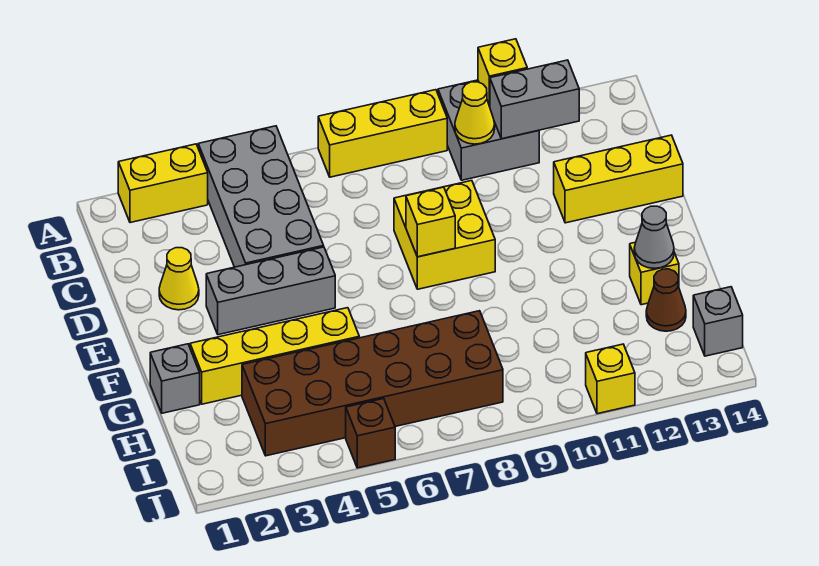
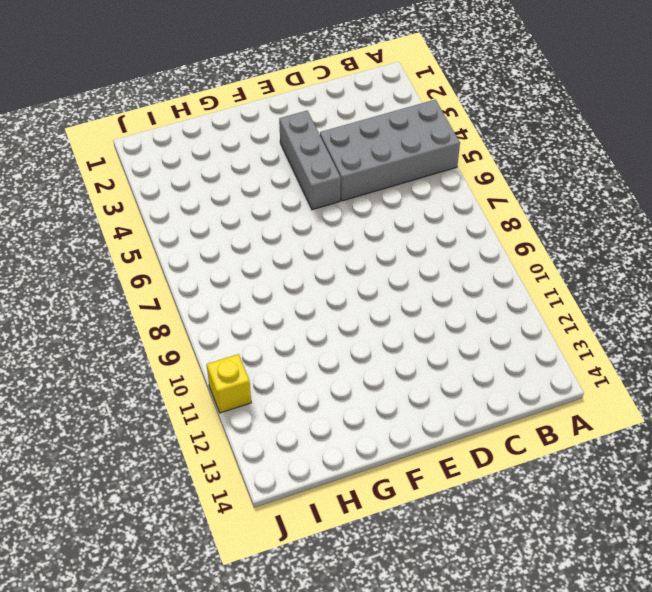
none -> yellow 1x2 brick [118,144,208,223]
none -> yellow 1x3 brick [318,90,447,177]
none -> grey 2x2 brick [438,80,539,180]

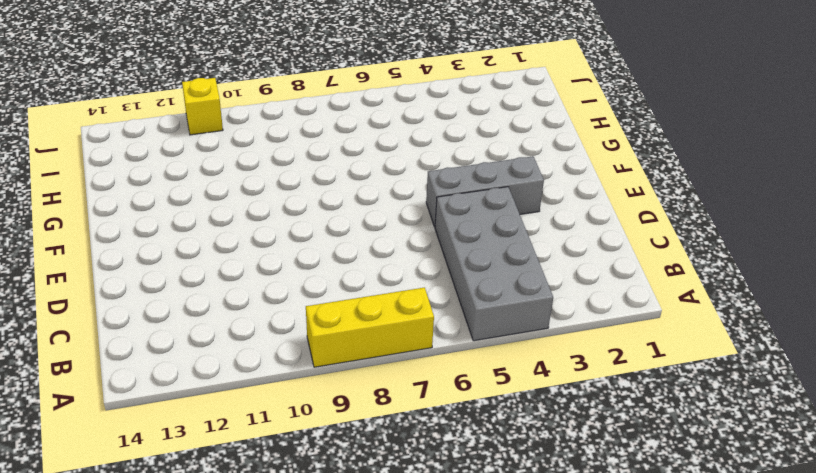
none -> yellow 1x2 brick [118,144,208,223]
none -> grey 2x2 brick [438,80,539,180]
none -> yellow 1x1 cone [159,248,199,310]

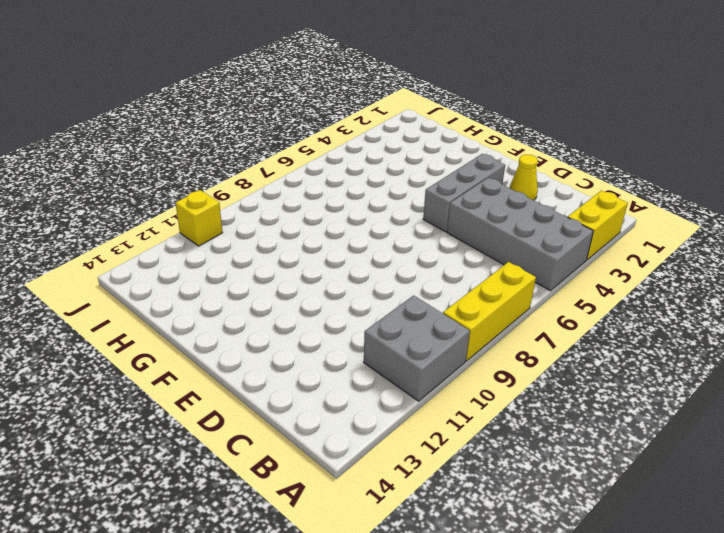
none -> yellow 2x2 brick [394,181,495,289]
none -> yellow 1x3 brick [554,135,683,223]
none -> grey 1x1 brick [150,344,200,413]

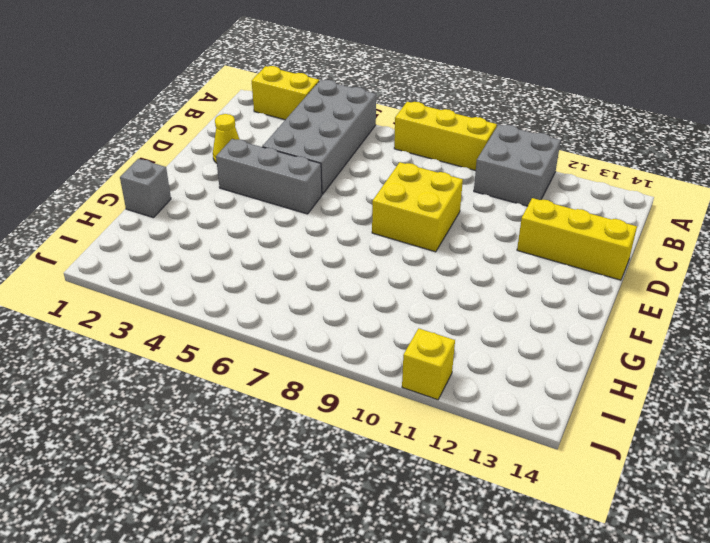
none -> yellow 1x4 brick [190,308,359,404]
none -> yellow 1x1 brick [630,242,679,305]
none -> brown 2x6 brick [242,311,503,456]

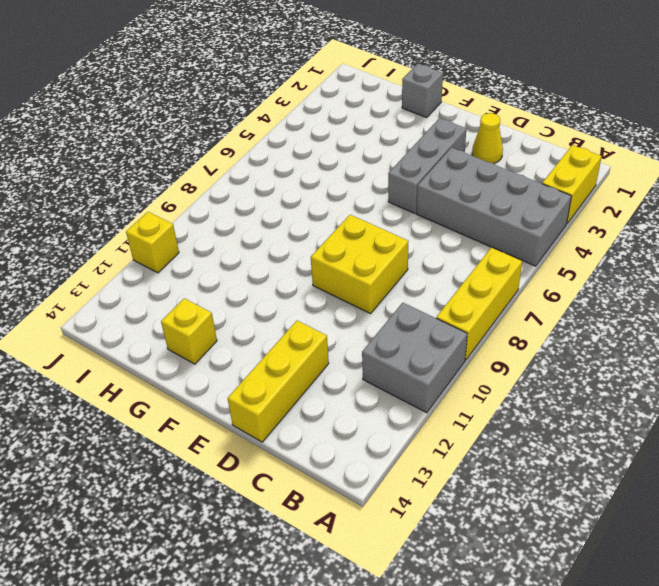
none -> yellow 1x4 brick [190,308,359,404]
none -> brown 2x6 brick [242,311,503,456]
none -> brown 1x1 cone [646,269,686,331]

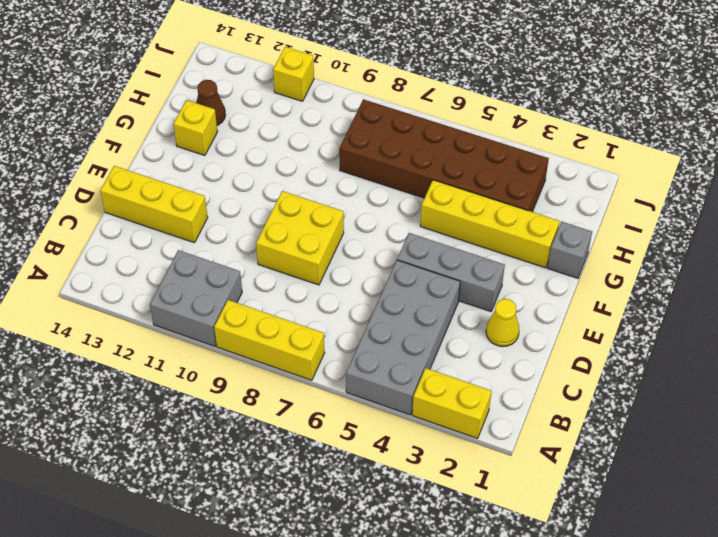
none -> grey 1x1 brick [693,287,743,356]
none -> brown 1x1 brick [346,399,395,468]
none -> yellow 1x1 brick [478,39,527,107]

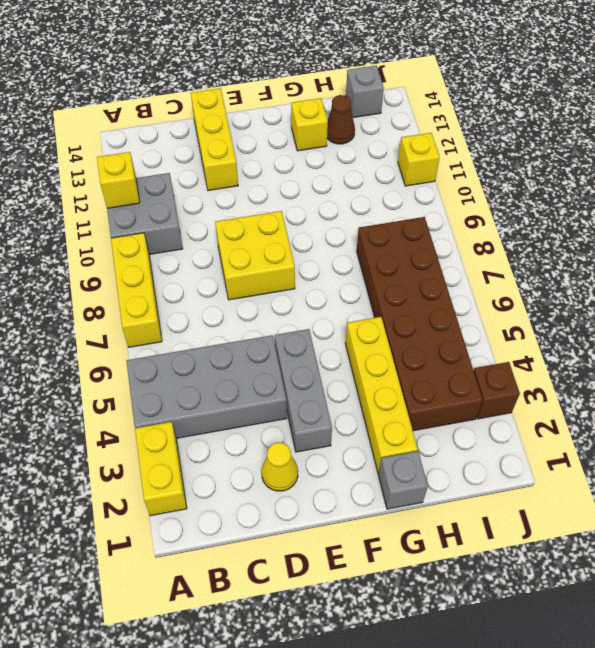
brown 1x1 brick [474,362,520,419] -> brown 1x1 brick moved to [346,399,395,468]
none -> yellow 1x1 cone [455,82,495,144]
none -> grey 1x2 brick [490,60,579,139]
none -> yellow 1x1 brick [406,187,455,257]

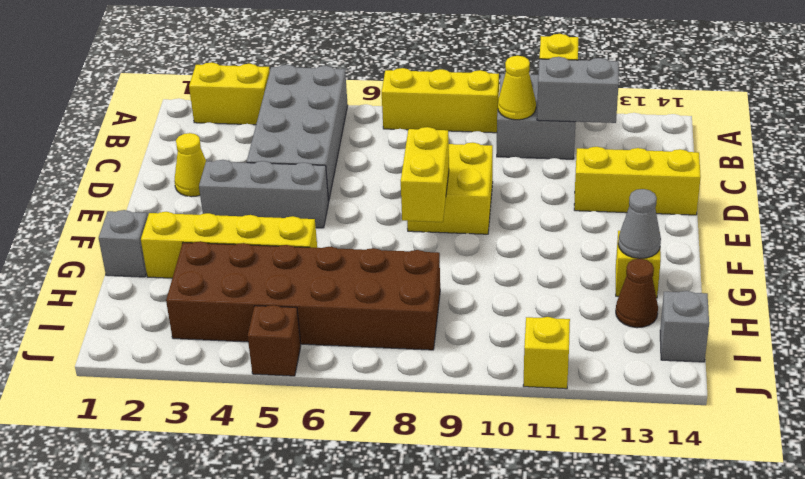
yellow 1x2 brick [401,127,449,222] -> yellow 1x1 brick [406,187,455,257]

